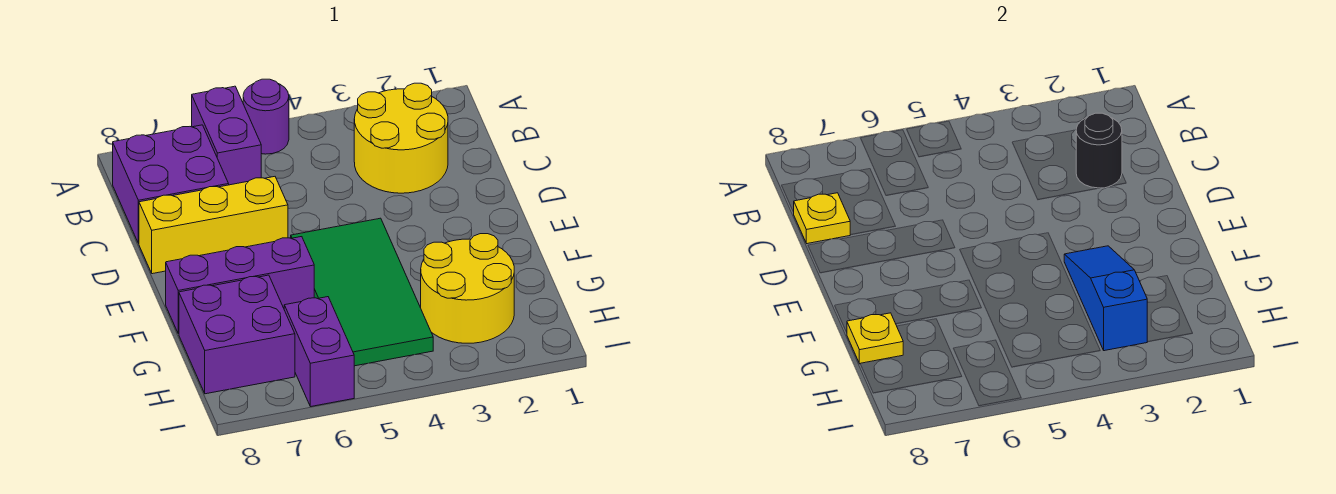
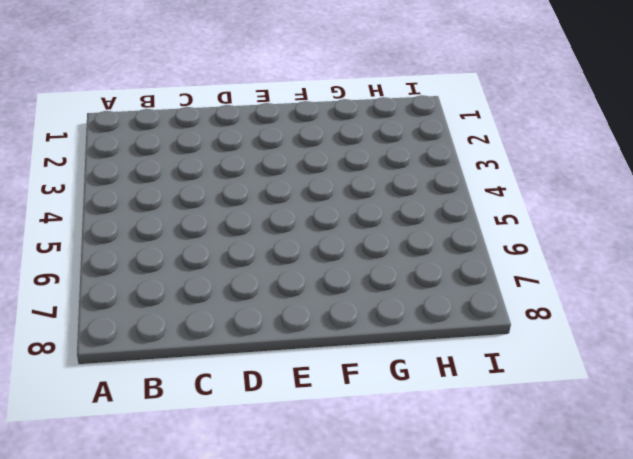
none -> purple 1x1 round brick [243,79,289,154]
none -> purple 1x2 brick [192,86,261,185]
none -> yellow 2x2 round brick [354,83,448,193]

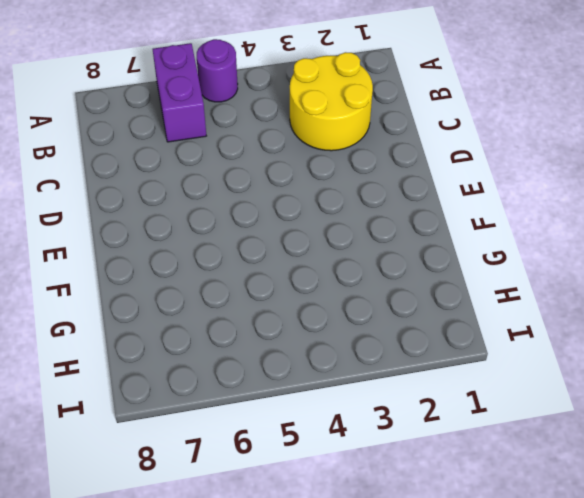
none -> purple 2x2 brick [113,125,229,243]
none -> yellow 1x3 brick [139,177,288,274]
none -> green 2x4 tile [291,218,433,366]

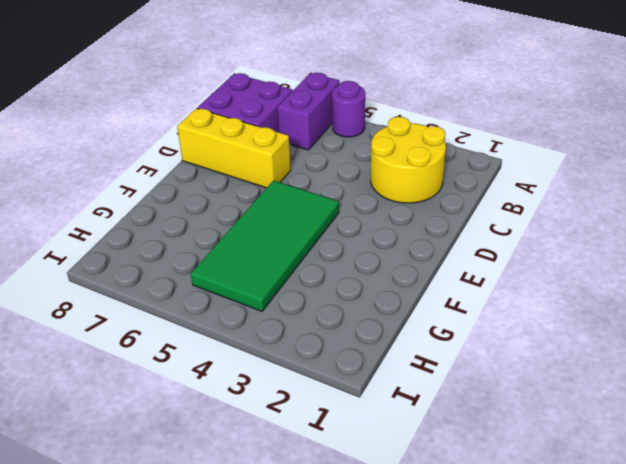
none -> purple 1x3 brick [166,237,314,334]
none -> yellow 2x2 round brick [421,234,514,343]
none -> purple 2x2 brick [179,275,295,394]

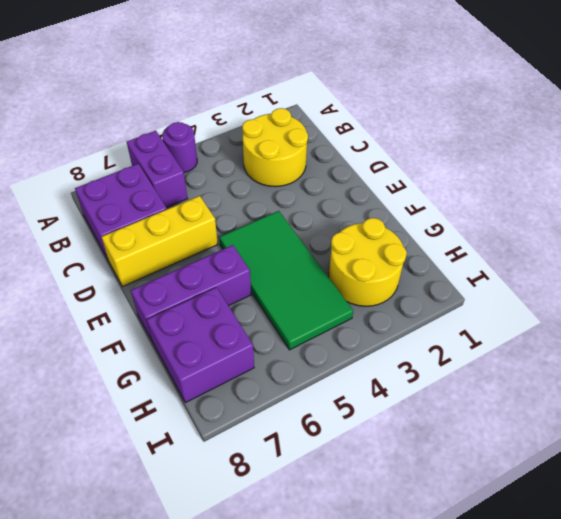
none -> purple 1x2 brick [284,297,354,407]
none -> black 1x1 round brick [1076,113,1122,188]
none -> yellow 1x1 plate [794,193,850,244]

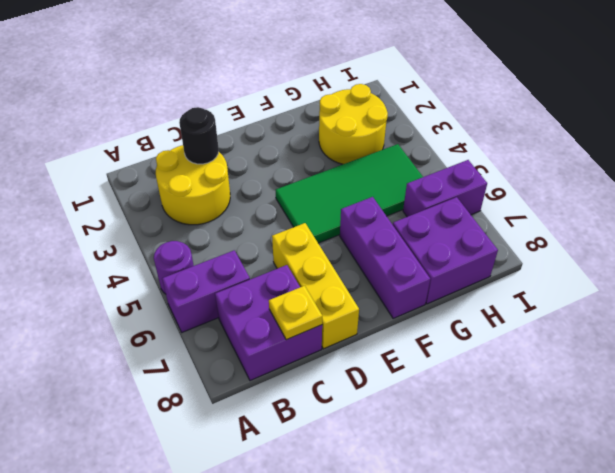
none -> blue 1x3 slope [1064,246,1147,351]
none -> yellow 1x1 plate [847,313,903,364]

